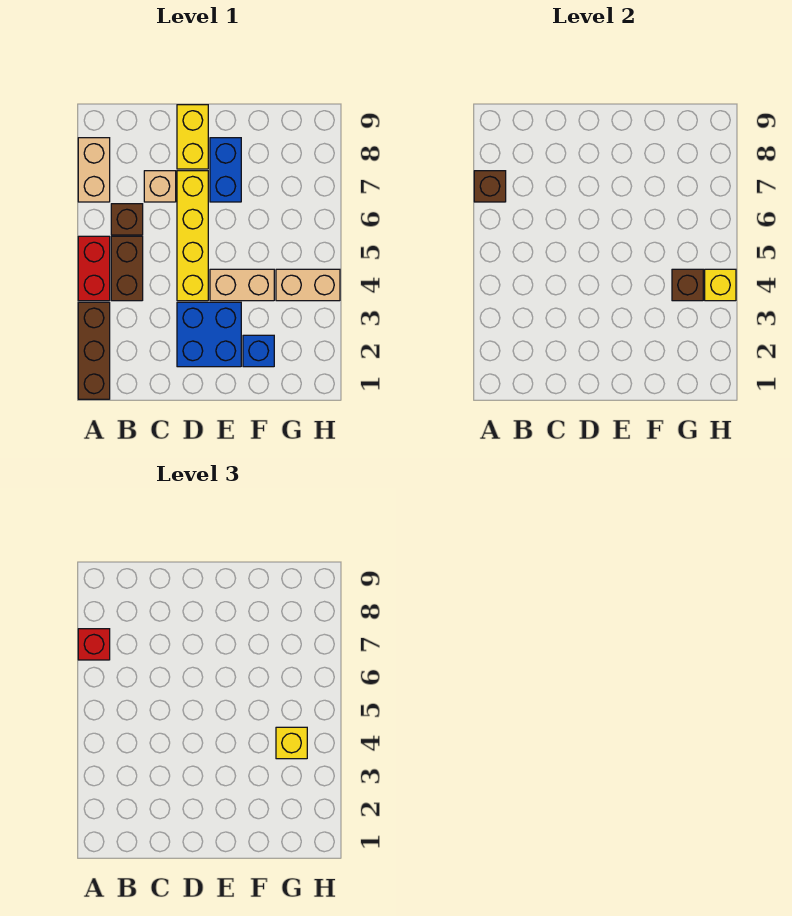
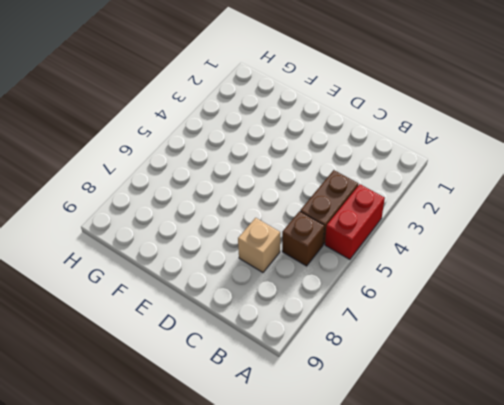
none -> brown 1x3 brick [78,302,110,399]
none -> tan 1x2 brick [78,138,110,202]
none -> blue 2x2 brick [177,302,241,367]

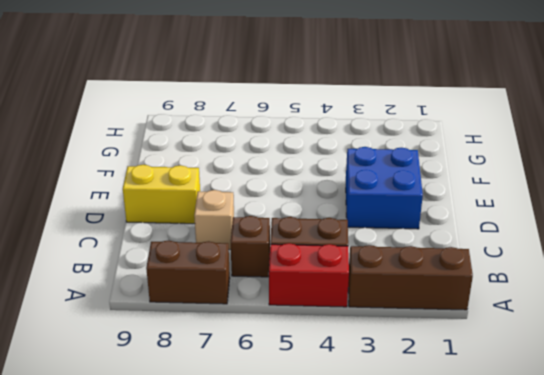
brown 1x2 brick [146,240,230,304] -> tan 1x2 brick [78,138,110,202]
none -> yellow 1x4 brick [177,171,208,301]
none -> tan 1x2 brick [210,269,274,301]
none -> blue 1x2 brick [210,138,241,202]

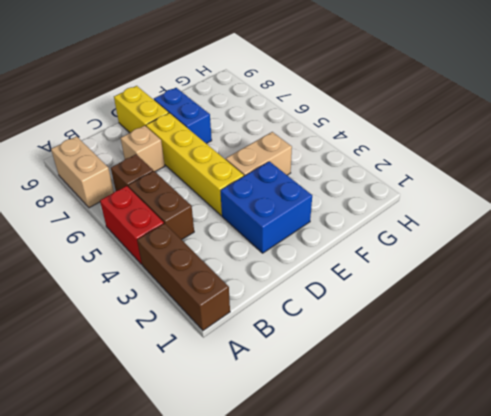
none -> blue 1x1 brick [243,335,274,367]
none -> tan 1x2 brick [276,269,340,301]
none -> brown 1x1 brick [474,171,506,202]

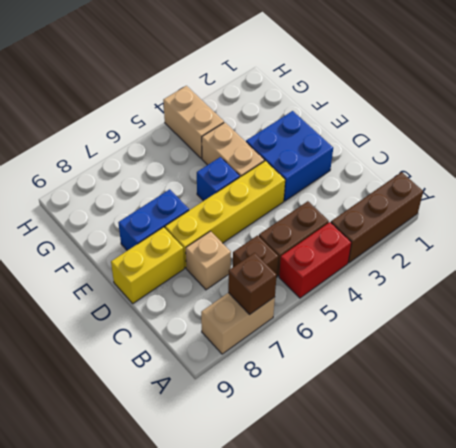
blue 1x1 brick [197,157,240,201] -> blue 1x1 brick moved to [243,335,274,367]
none -> brown 1x1 brick [672,269,703,301]
none -> yellow 1x1 brick [705,269,736,301]
none -> red 1x1 brick [78,629,110,660]

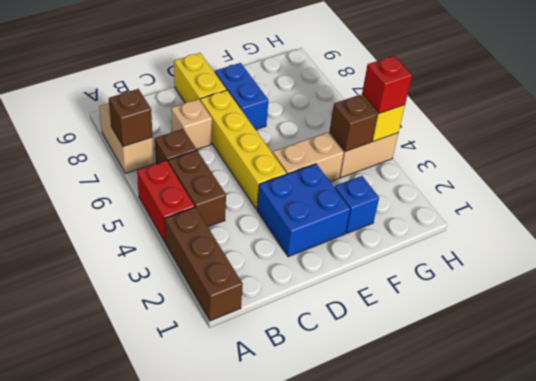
red 1x1 brick [362,56,412,114] -> red 1x1 brick moved to [78,629,110,660]
none -> yellow 1x1 brick [276,727,307,759]

